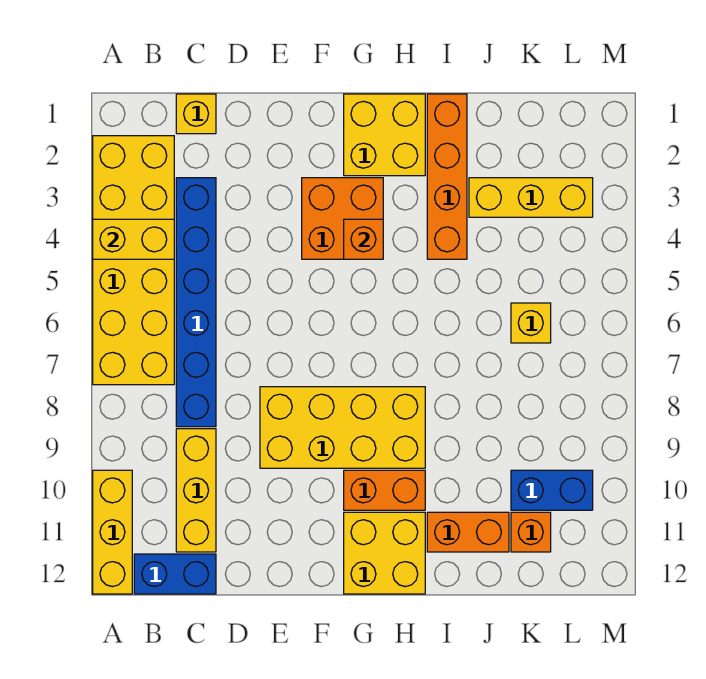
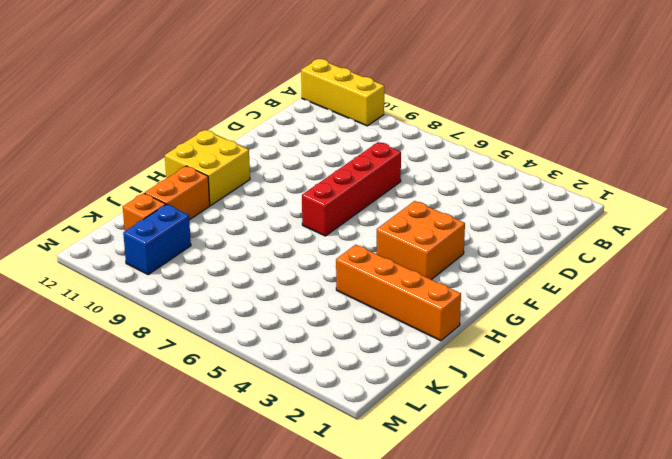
red 1x4 brick [302,142,401,236] -> none
none -> yellow 2x6 brick [93,136,174,385]
none -> blue 1x2 brick [134,554,216,594]
none -> yellow 1x1 brick [176,94,216,134]

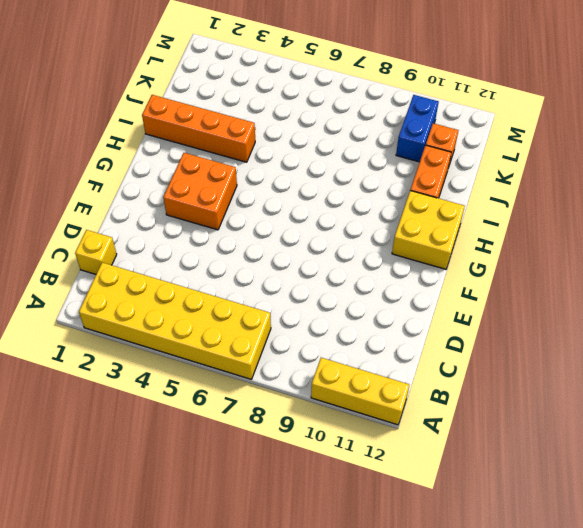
none -> blue 1x2 brick [134,554,216,594]
none -> blue 1x6 brick [176,178,216,427]
none -> yellow 1x3 brick [176,429,216,552]

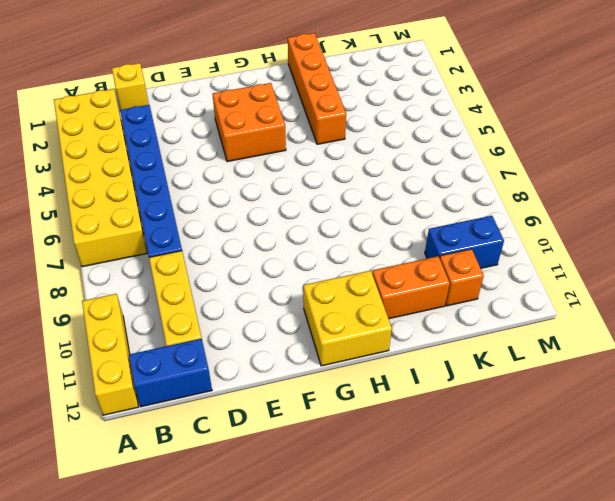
none -> yellow 2x4 brick [260,387,425,468]
none -> yellow 2x2 brick [344,94,425,176]
none -> orange 1x2 brick [344,470,425,510]

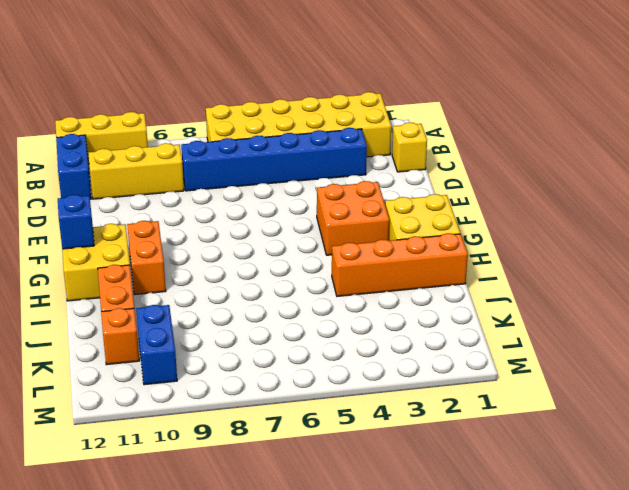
blue 1x1 brick [58,195,94,249] -> none
none -> yellow 2x4 brick [260,387,425,468]
none -> yellow 1x3 brick [469,178,593,217]
none -> yellow 1x1 brick [511,303,551,343]

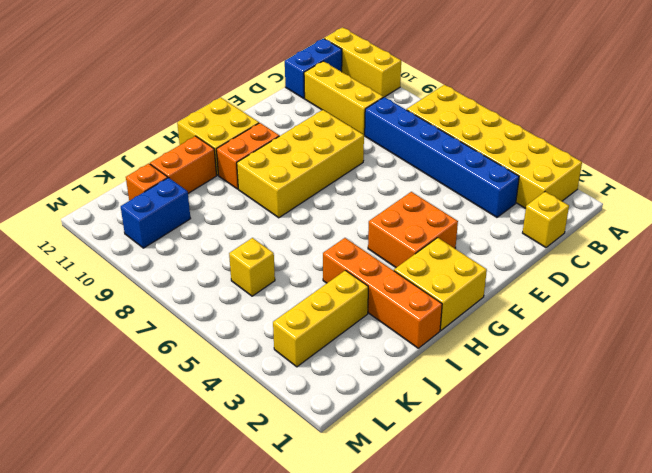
none -> yellow 1x2 brick [93,219,174,259]
none -> orange 1x1 brick [344,219,383,259]

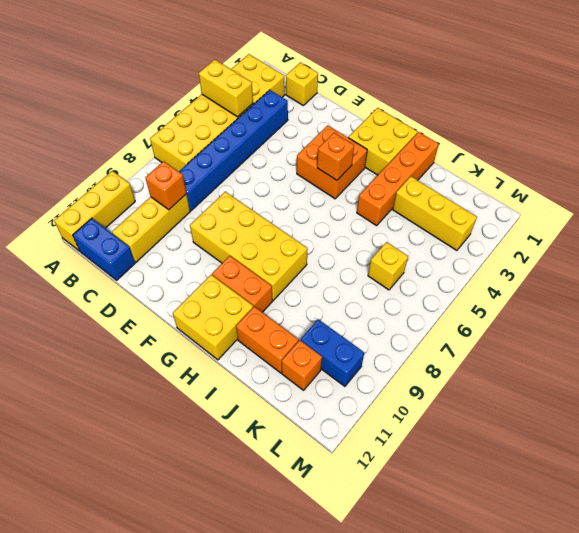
orange 1x1 brick [145,161,187,210] -> none

